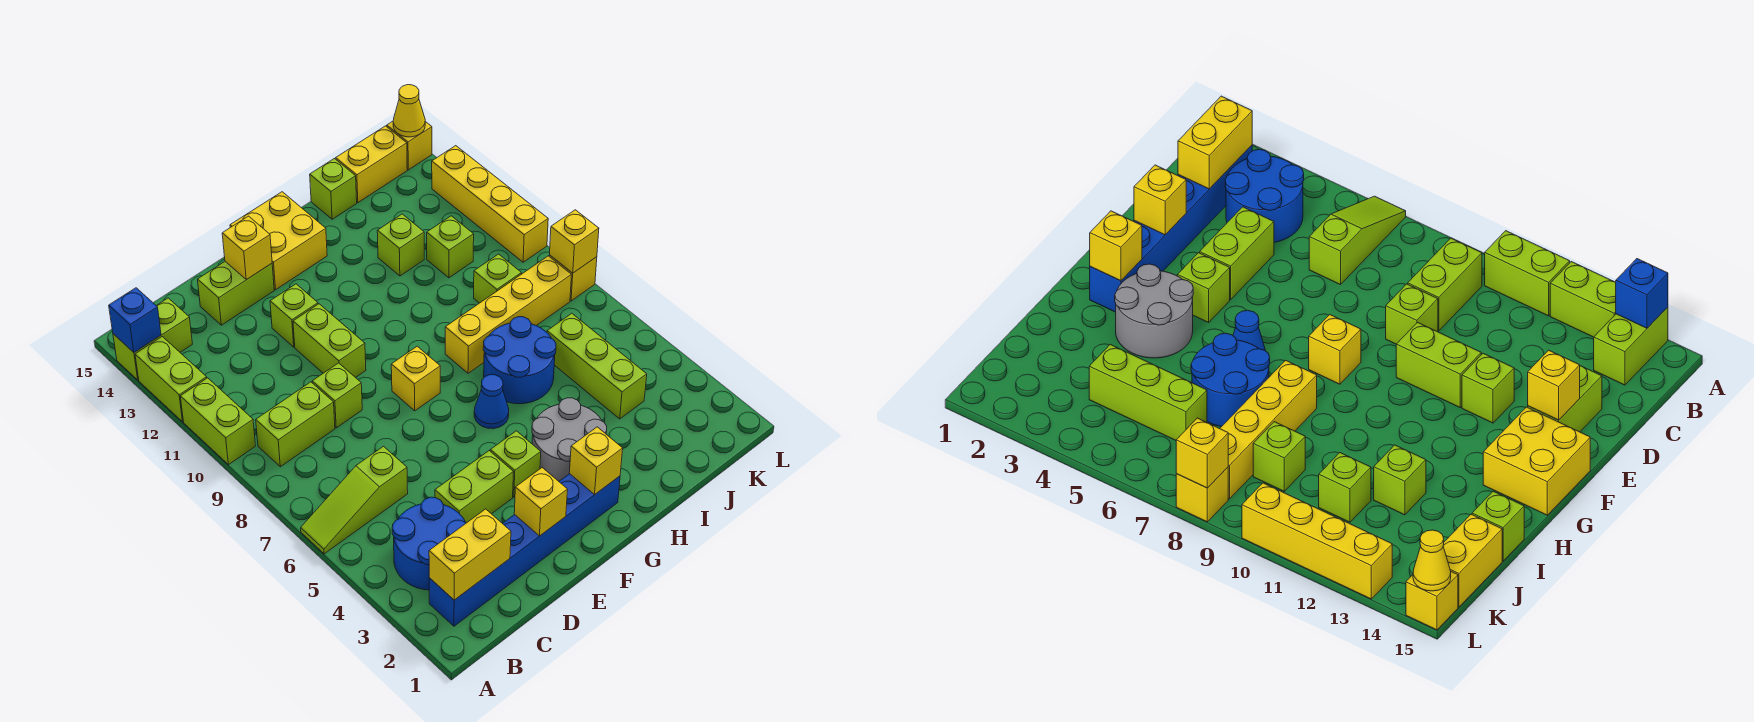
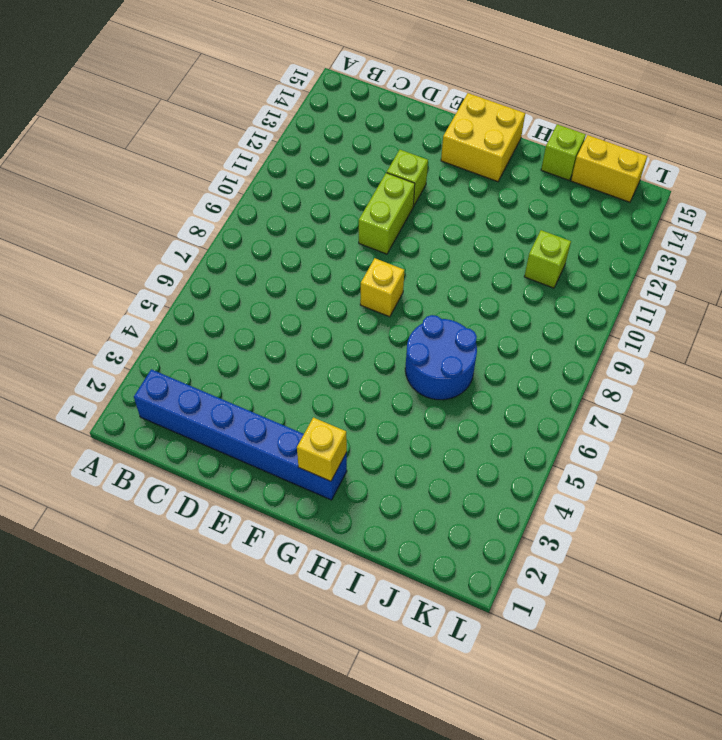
none -> lime 1x3 slope [301,446,408,554]
none -> lime 1x2 brick [180,378,255,465]
none -> lime 1x2 brick [135,337,207,422]
none -> lime 1x2 brick [113,298,192,380]

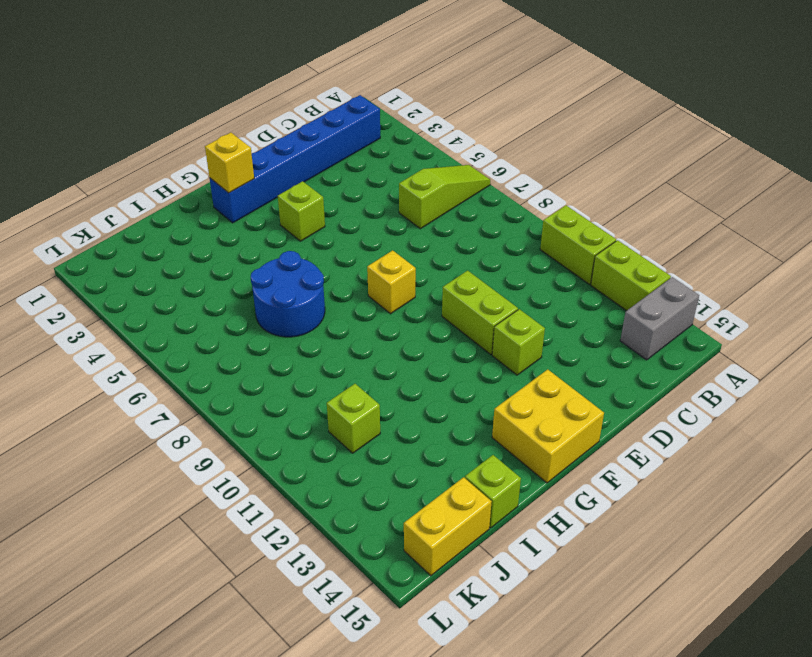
grey 1x2 brick [620,277,699,360] -> lime 1x2 brick [113,298,192,380]
none -> blue 2x2 round brick [392,497,466,590]
none -> lime 1x2 brick [256,382,335,467]
none -> lime 1x2 brick [435,451,513,523]
none -> lime 1x1 brick [312,363,362,428]

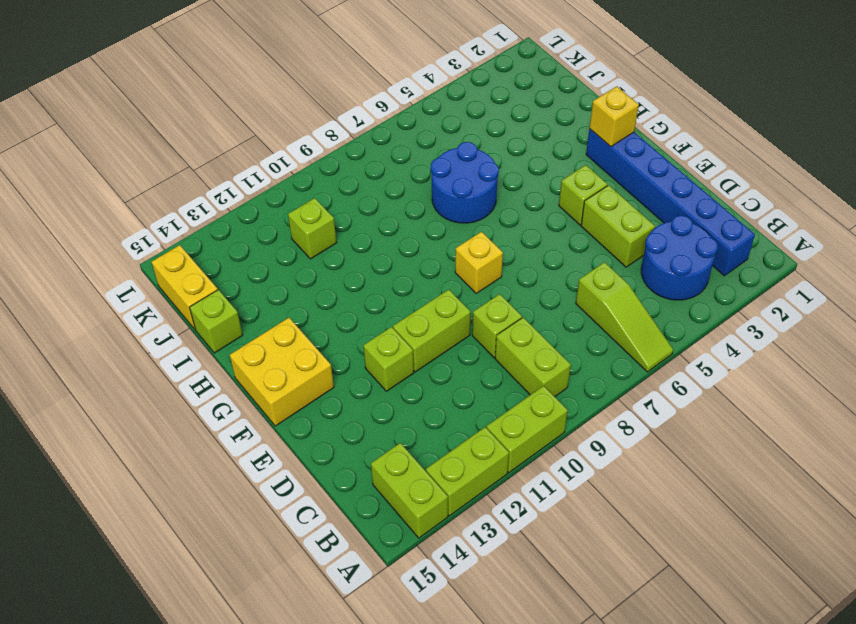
none -> lime 1x2 brick [197,262,274,325]
none -> grey 2x2 round brick [532,398,607,481]
none -> blue 1x1 cone [474,375,509,429]
none -> yellow 1x4 brick [445,256,571,373]

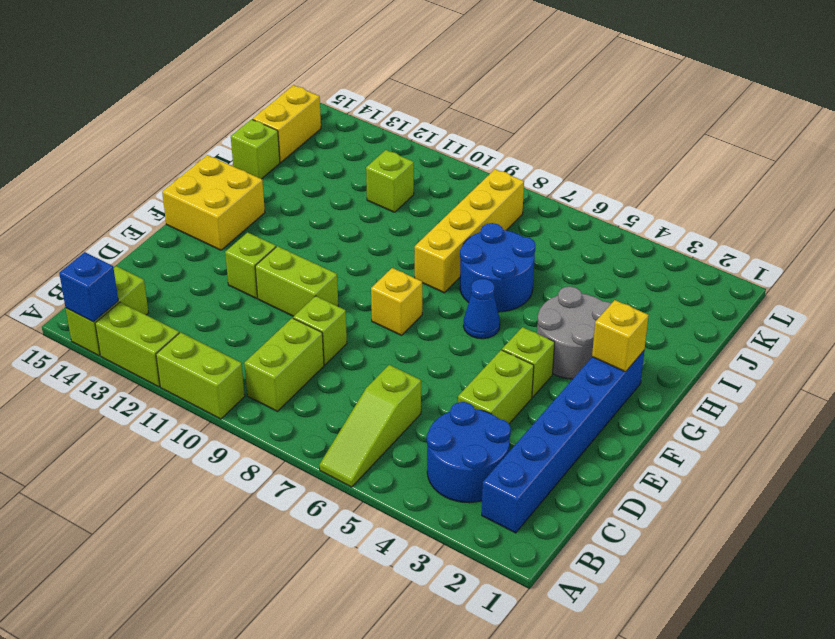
none -> lime 1x2 brick [197,262,274,325]
none -> lime 1x1 brick [377,214,424,276]
none -> lime 1x3 brick [547,313,647,419]
none -> lime 1x1 brick [474,254,521,303]

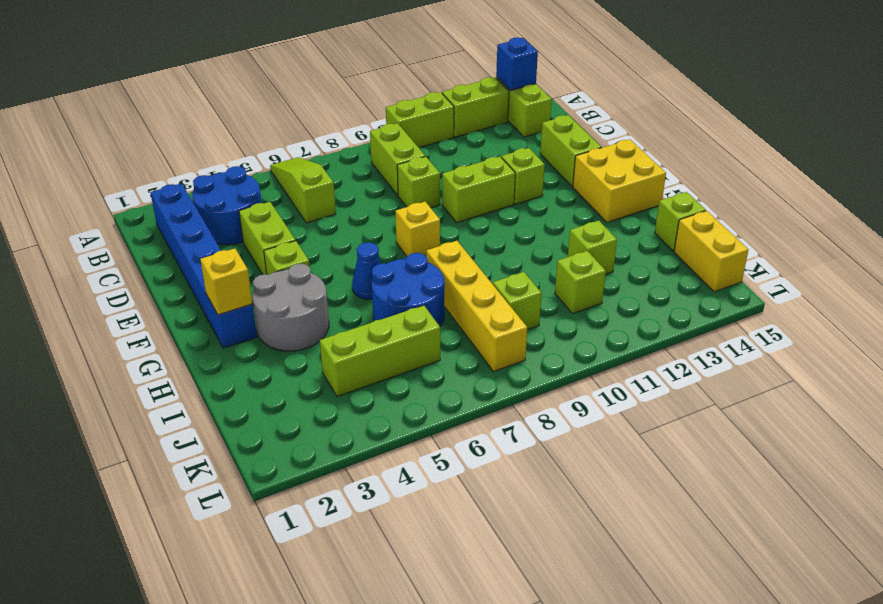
none -> yellow 1x1 brick [549,255,597,301]
none -> yellow 1x4 brick [432,146,548,262]
none -> yellow 1x1 brick [387,121,432,170]
none -> yellow 1x2 brick [429,509,511,600]

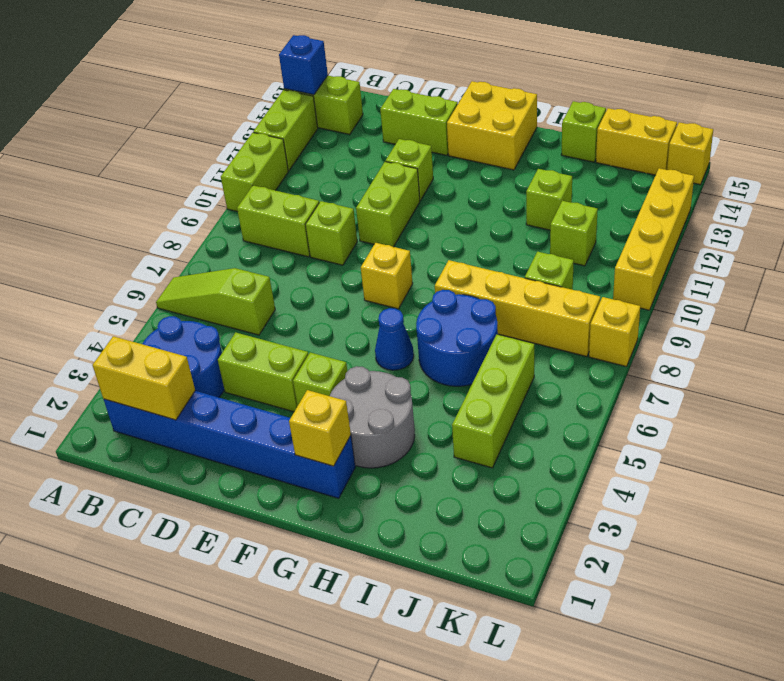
none -> yellow 1x1 brick [514,468,568,536]
none -> yellow 1x1 brick [222,216,272,280]
none -> yellow 1x1 brick [550,210,599,273]
none -> yellow 1x1 cone [393,85,425,137]

